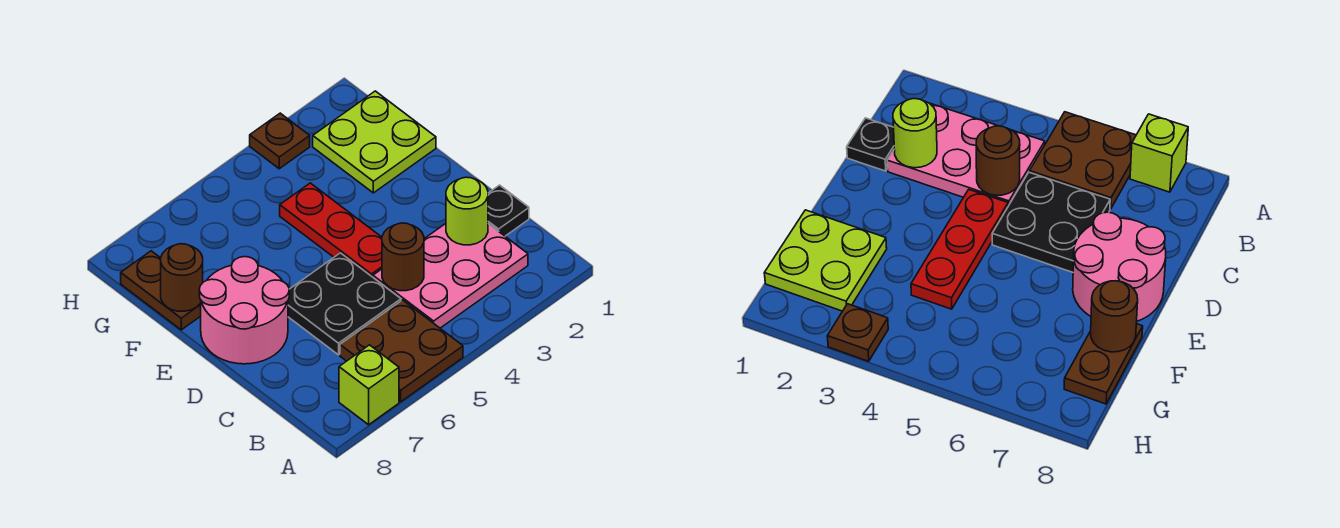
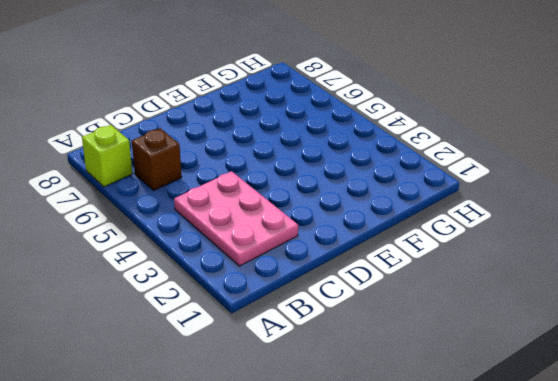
brown 1x1 brick [132,128,182,191] -> brown 2x2 plate [340,300,463,402]
none -> black 1x1 plate [488,185,529,236]
none -> black 2x2 plate [288,253,401,355]
none -> red 1x3 plate [280,183,382,277]

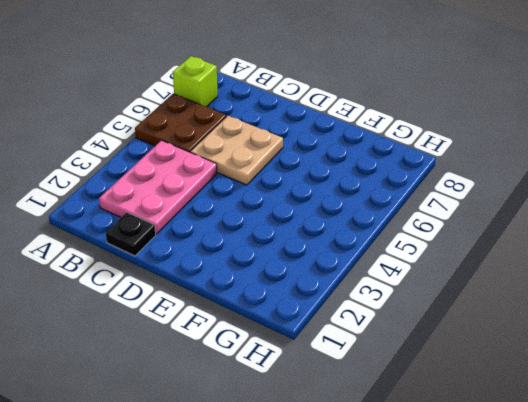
tan 2x2 plate [190,116,283,185] -> black 2x2 plate [288,253,401,355]
none -> red 1x3 plate [280,183,382,277]
none -> pink 2x2 round brick [199,257,289,364]
none -> lime 2x2 plate [313,91,436,193]

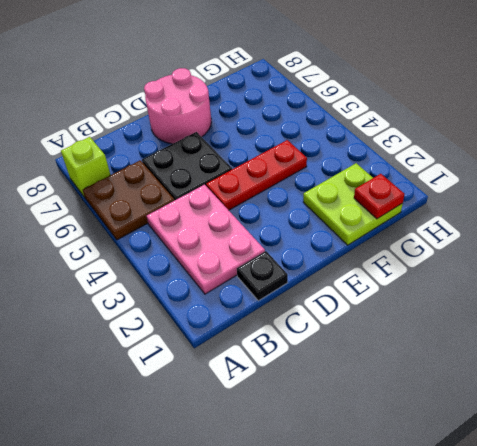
red 1x1 plate [354,174,404,219] -> none
none -> brown 1x2 plate [121,251,201,330]
none -> brown 1x1 plate [250,113,310,169]
none -> lime 1x1 round brick [446,177,488,245]

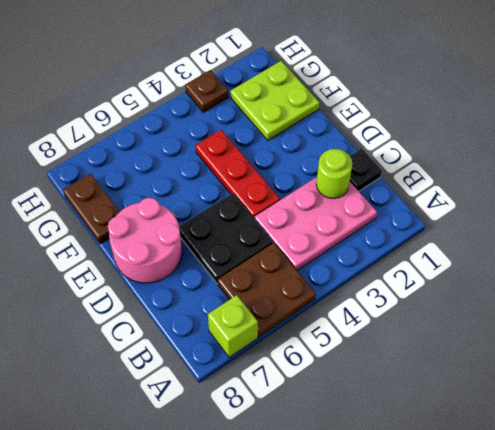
none -> brown 1x1 round brick [382,223,424,291]
none -> brown 1x1 round brick [161,244,203,311]

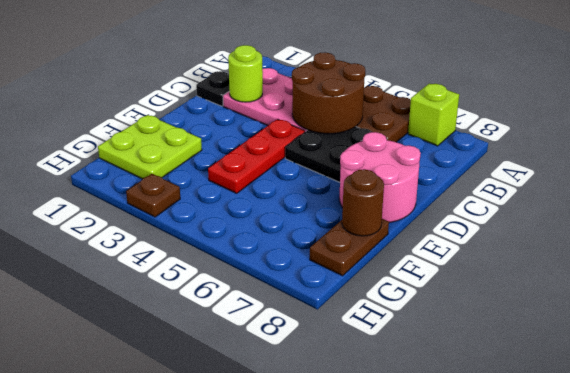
brown 2x2 round brick [292,52,365,134] -> brown 1x1 round brick [382,223,424,291]

